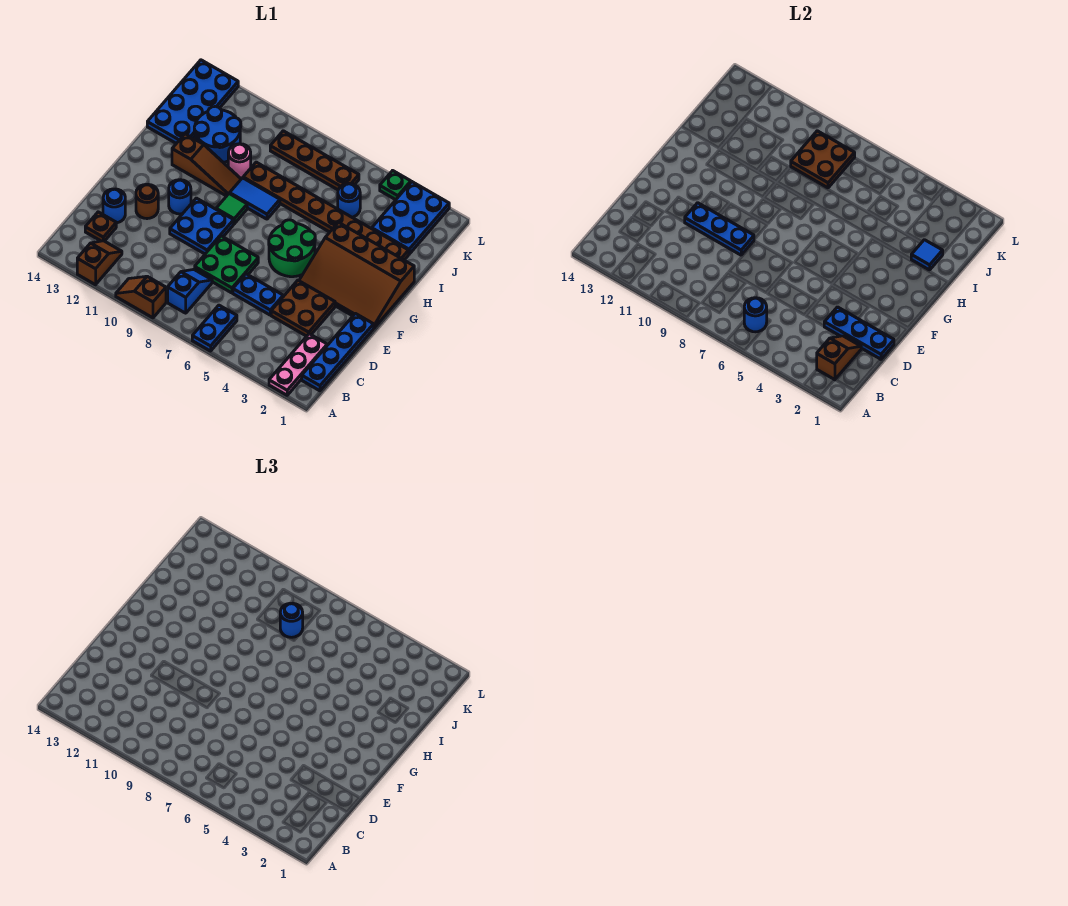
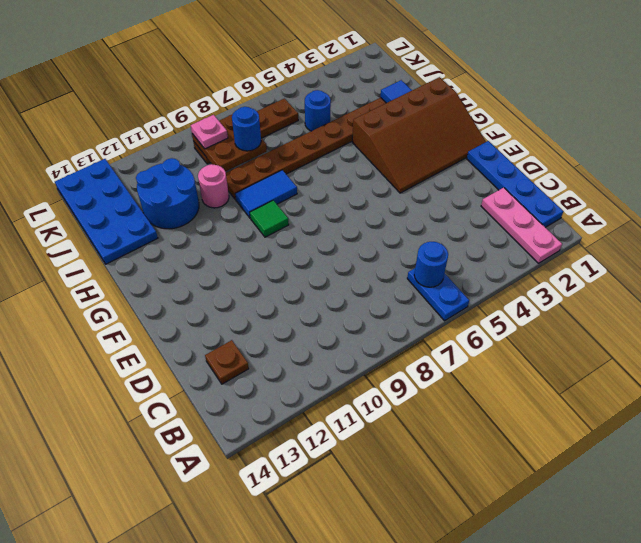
pink 1x1 plate [191,115,228,149] -> none
none -> brown 1x2 slope [116,276,166,318]
none -> brown 1x2 slope [77,241,122,285]
none -> blue 1x2 slope [168,269,212,313]
none -> brown 2x2 plate [271,280,335,336]

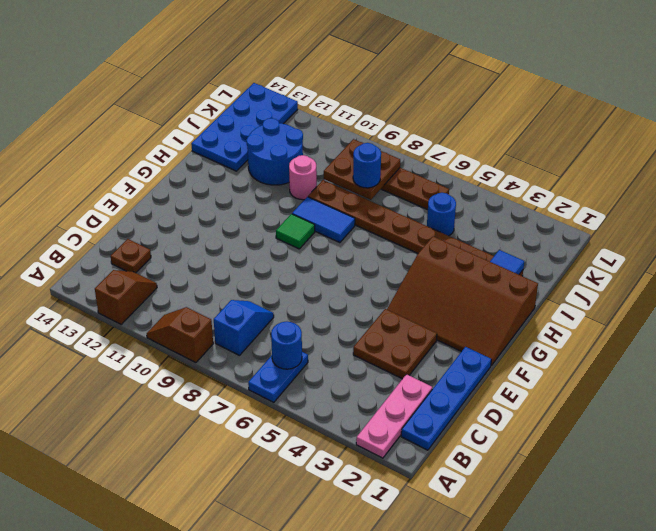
none -> blue 1x2 plate [233,274,283,315]
none -> green 2x2 plate [195,236,258,293]
none -> blue 1x1 round brick [103,189,125,223]
none -> blue 2x2 plate [170,198,234,254]

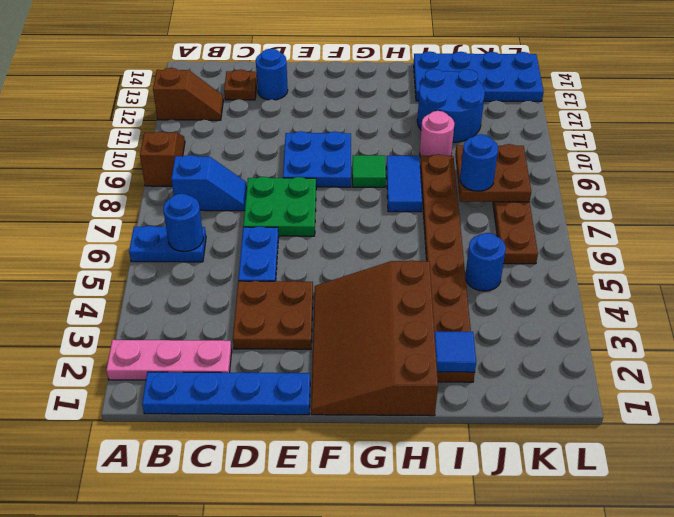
none -> brown 1x1 round brick [136,184,158,219]
none -> green 2x2 round brick [269,220,315,277]
none -> blue 1x1 round brick [169,180,191,214]
none -> brown 1x3 slope [172,134,241,196]

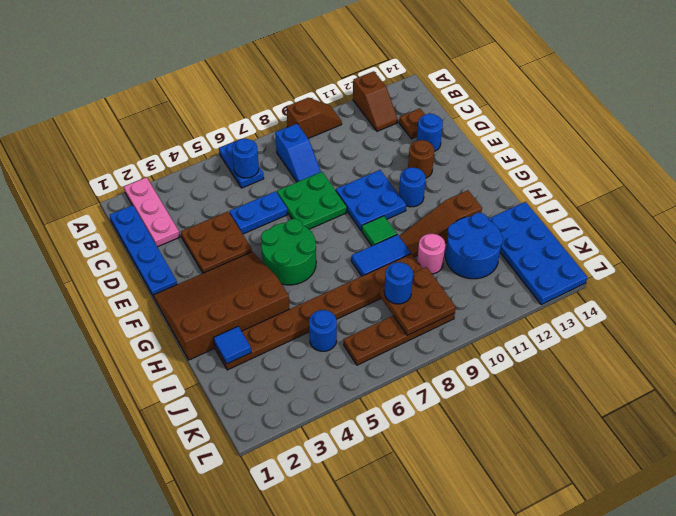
none -> blue 2x3 plate [372,182,449,254]
none -> green 1x1 plate [380,171,411,200]
none -> brown 1x2 slope [817,336,861,380]
none -> blue 1x3 plate [824,307,894,359]

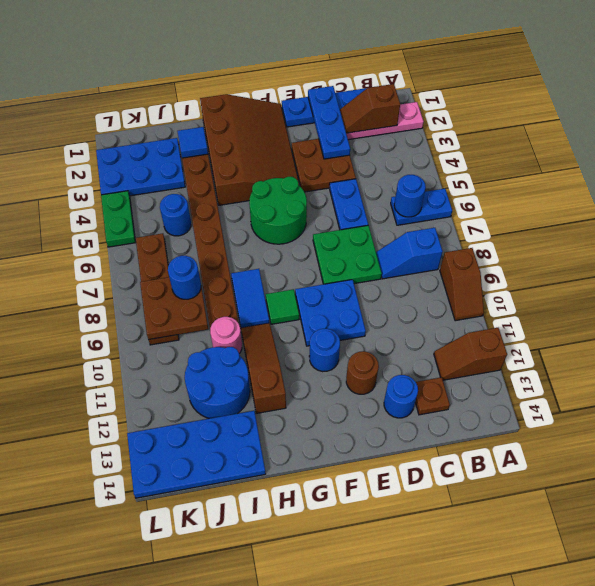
green 1x2 plate [101,191,136,247] -> green 1x1 plate [380,171,411,200]
none -> blue 1x3 plate [685,203,754,255]

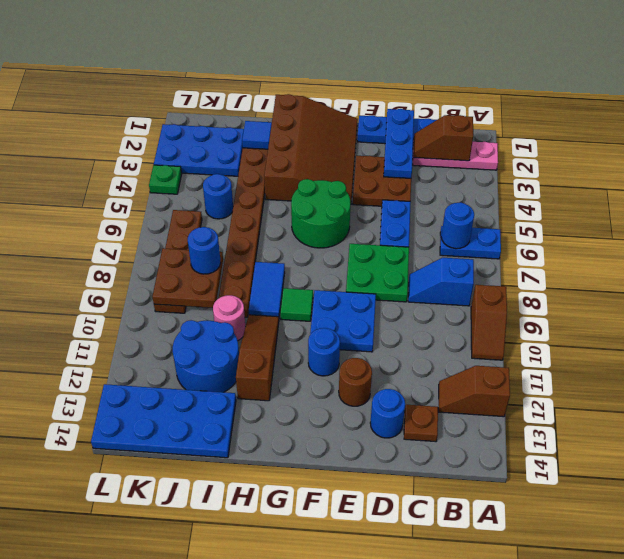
none -> blue 1x3 plate [685,203,754,255]

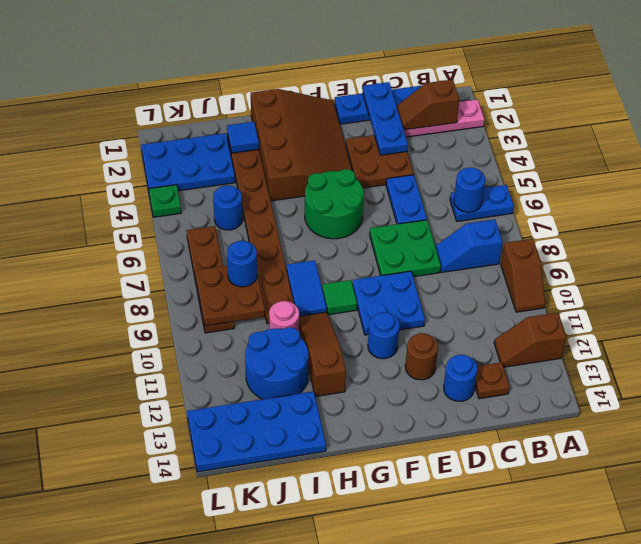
none -> blue 1x3 plate [685,203,754,255]

